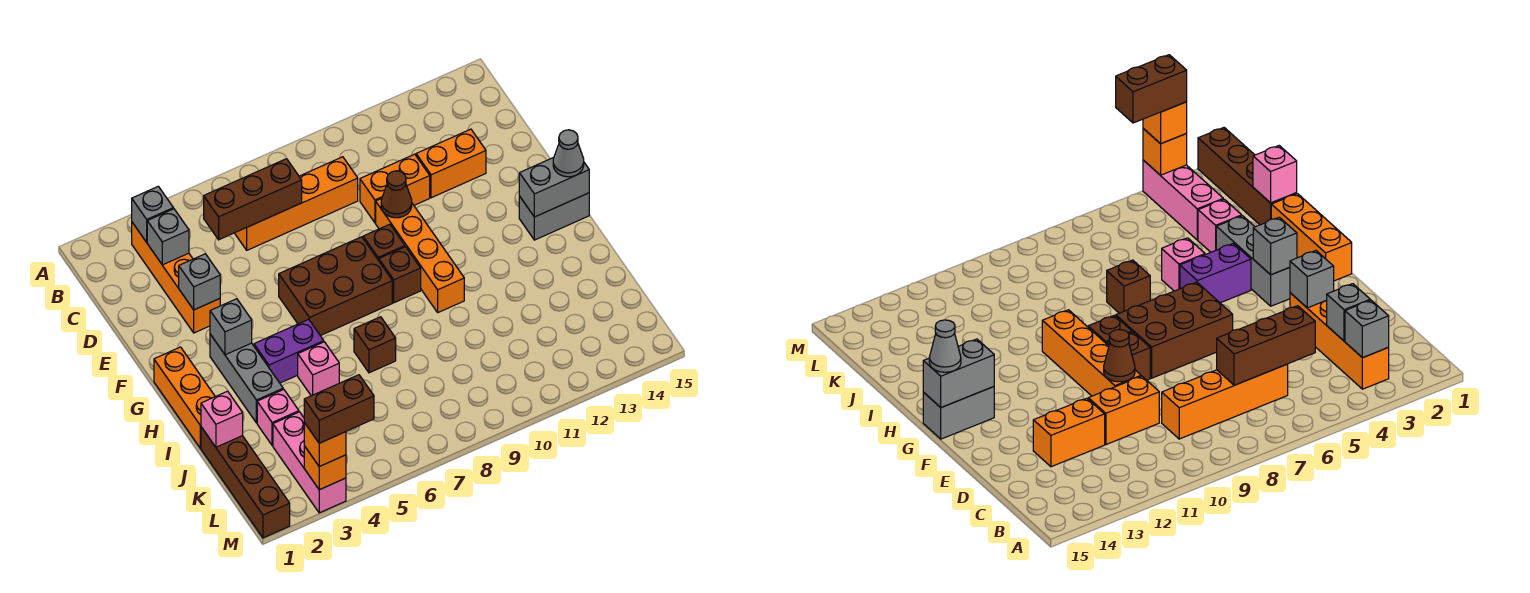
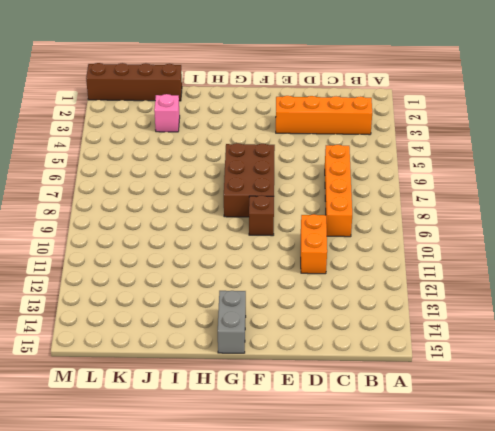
none -> orange 1x2 brick [416,129,486,198]
none -> orange 1x4 brick [376,198,464,313]
none -> orange 1x3 brick [154,347,215,448]

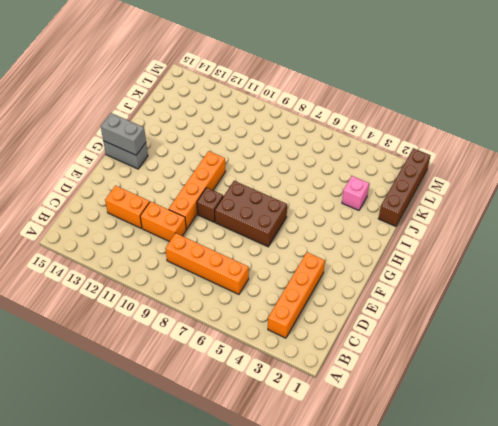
none -> orange 1x3 brick [154,347,215,448]
none -> grey 1x3 brick [210,334,283,423]
none -> brown 1x1 brick [379,247,421,303]

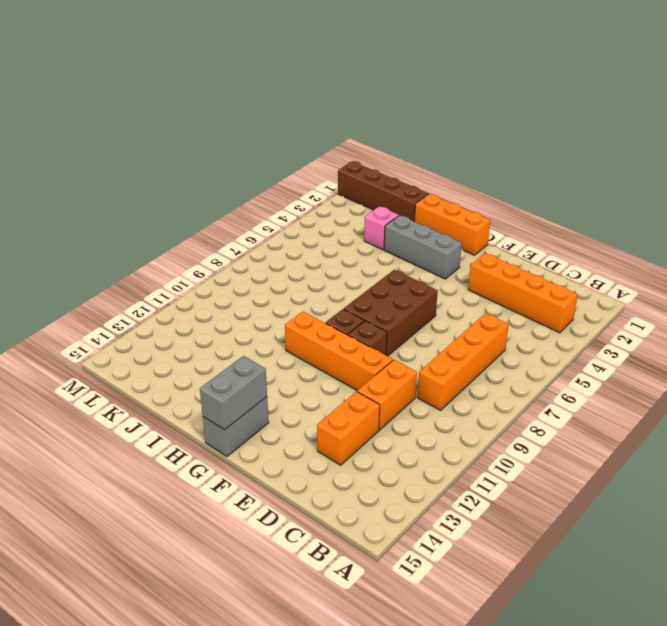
none -> purple 1x2 brick [254,319,324,383]
none -> pink 1x1 brick [298,342,339,396]
none -> brown 1x1 brick [354,317,396,373]

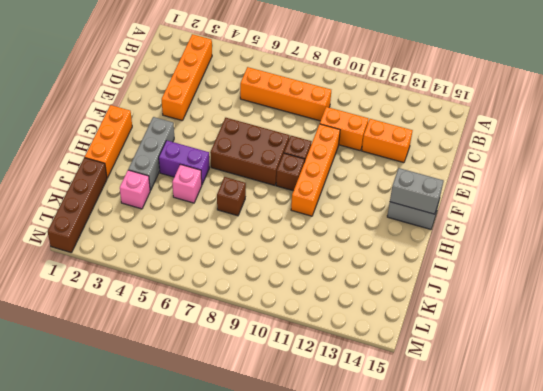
none -> pink 1x3 brick [273,412,346,513]
none -> grey 1x1 brick [132,186,173,242]
none -> grey 1x1 brick [147,209,189,265]

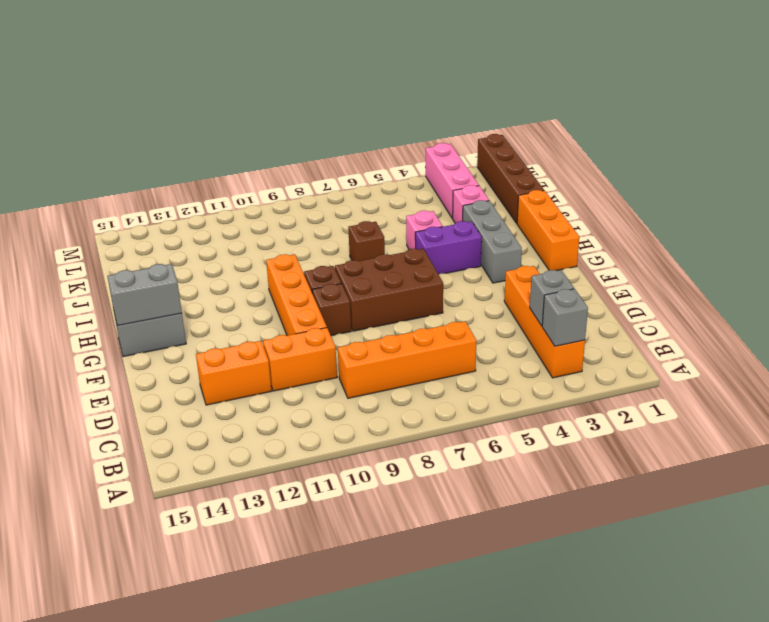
none -> brown 1x3 brick [204,159,302,240]
none -> grey 1x1 brick [179,254,220,310]
none -> brown 1x1 cone [381,171,412,218]

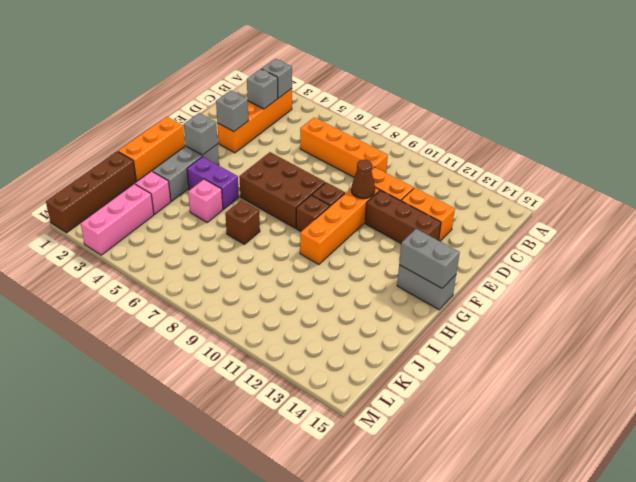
brown 1x3 brick [365,190,441,243] -> brown 1x3 brick moved to [204,159,302,240]
none -> pink 1x1 brick [201,391,243,447]
none -> orange 1x1 brick [304,446,346,490]
none -> grey 1x1 cone [553,130,584,177]

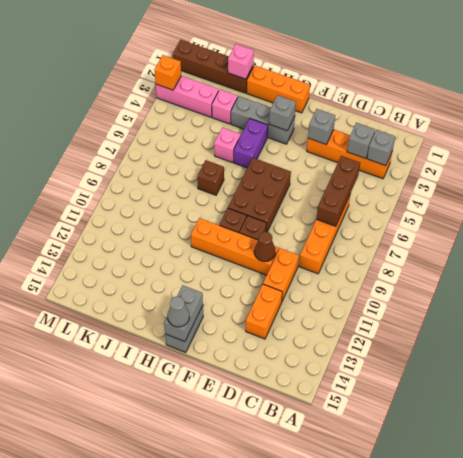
none -> orange 1x1 brick [304,423,346,466]
none -> brown 1x2 brick [304,375,374,443]

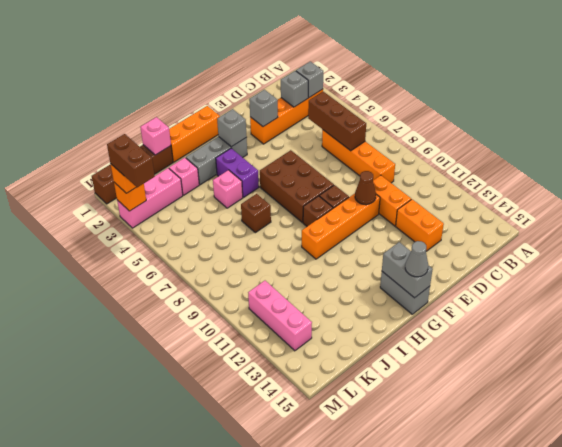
pink 1x3 brick [248,281,312,351] -> none

